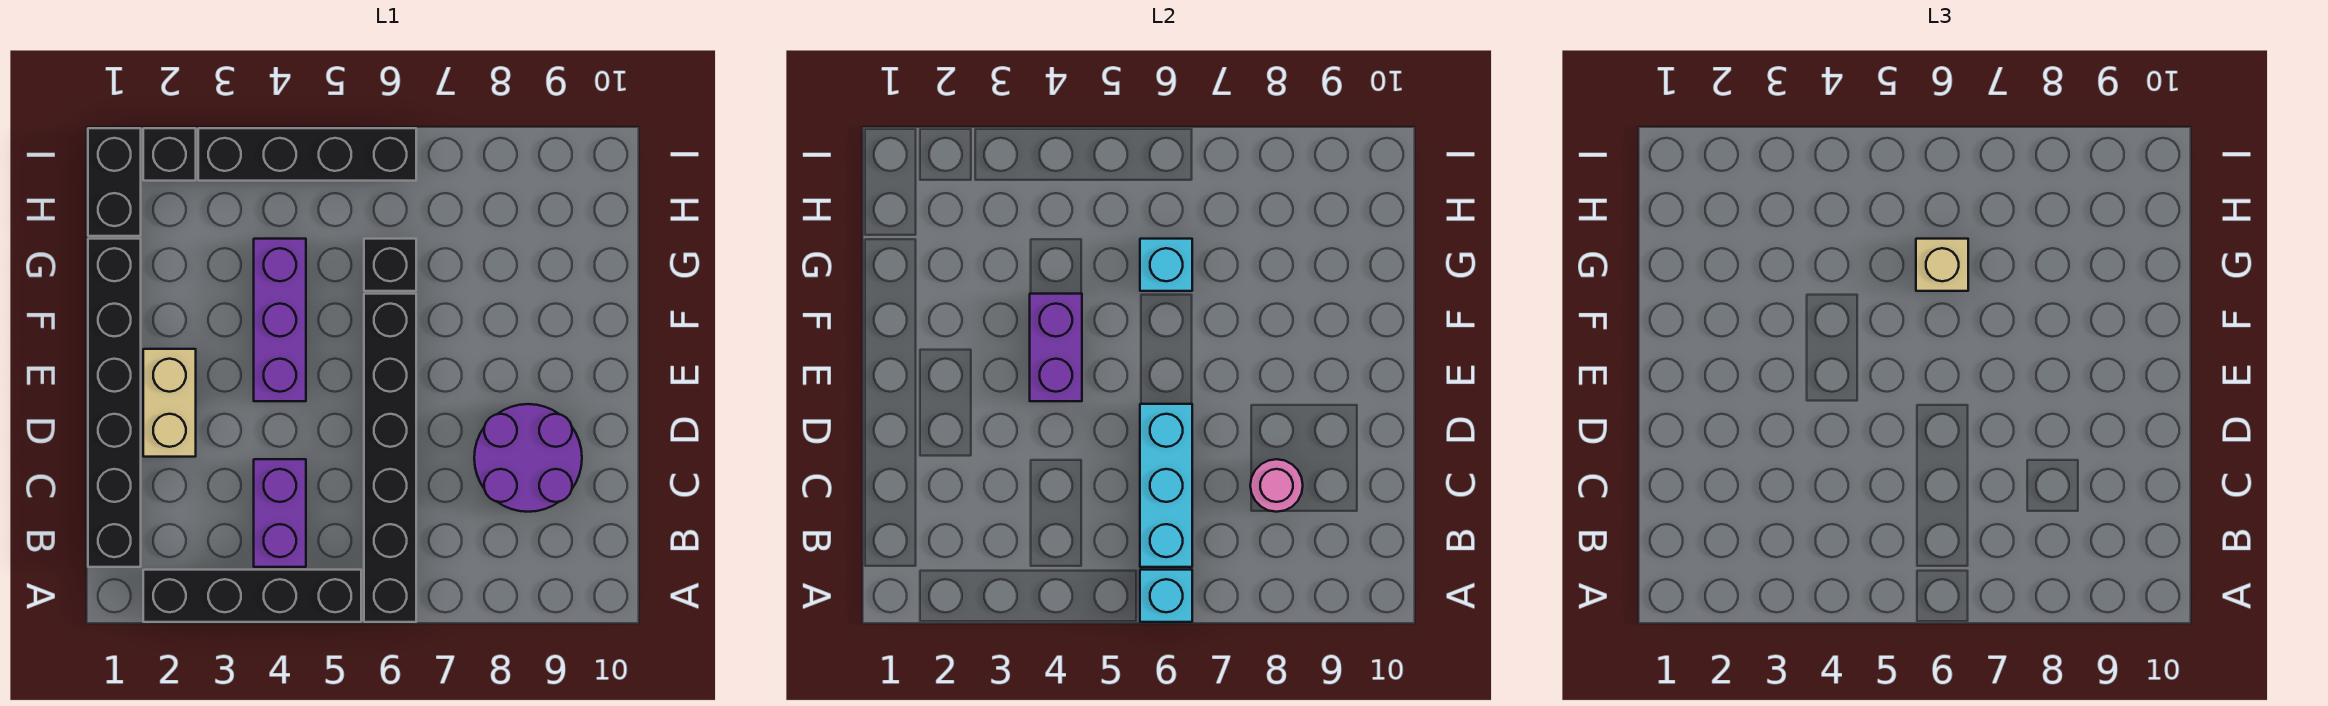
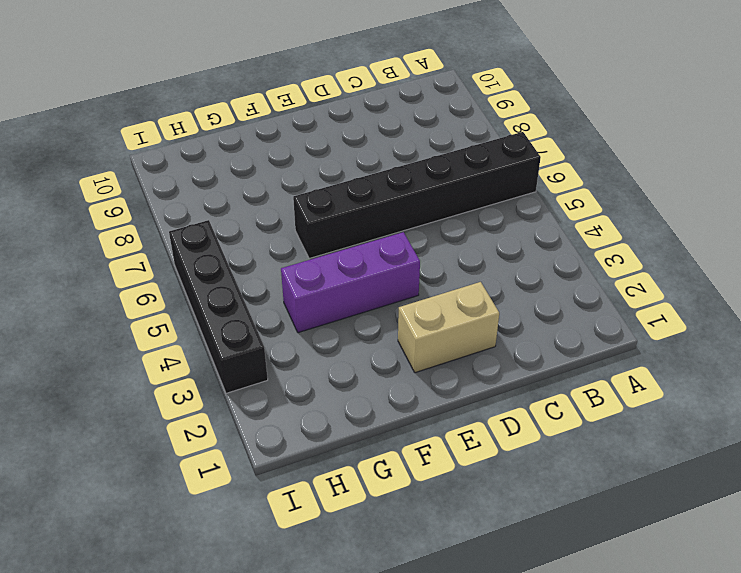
none -> black 1x4 brick [143,570,361,622]
none -> black 1x6 brick [88,239,141,567]
none -> purple 1x2 brick [254,459,306,567]

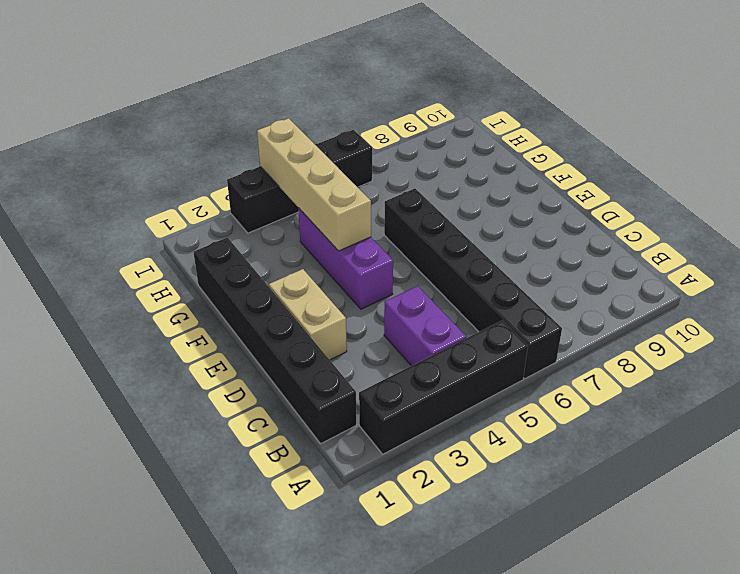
tan 1x4 brick [257,118,371,251] -> purple 1x2 brick [1030,294,1082,401]
none -> purple 2x2 round brick [474,404,582,512]
none -> black 1x1 brick [364,239,416,291]
none -> black 1x2 brick [88,128,141,236]

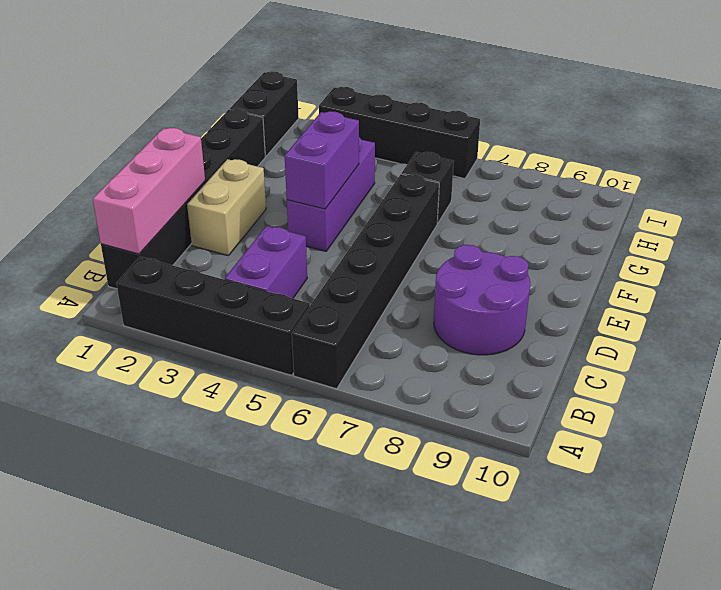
pink 1x3 brick [93,128,205,254] -> none
none -> black 1x1 brick [143,128,196,181]
none -> cyan 1x1 brick [1140,570,1192,622]
none -> cyan 1x3 brick [1140,404,1192,567]

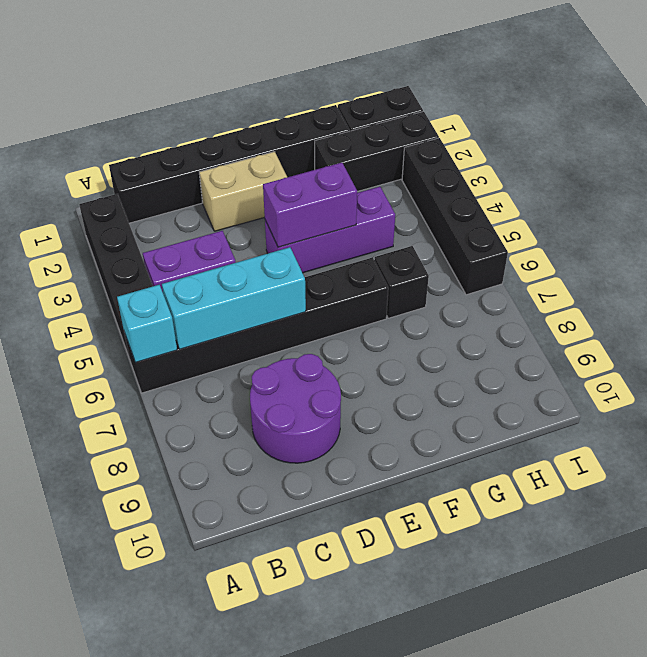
black 1x3 brick [315,111,439,191] -> black 1x1 brick [143,128,196,181]
none -> pink 1x1 round brick [1250,459,1303,512]
none -> cyan 1x1 brick [1140,239,1192,291]
none -> tan 1x1 brick [1916,239,1968,291]

